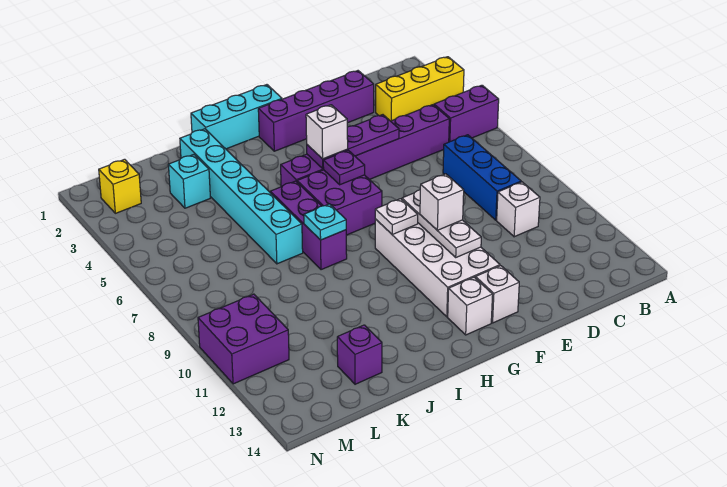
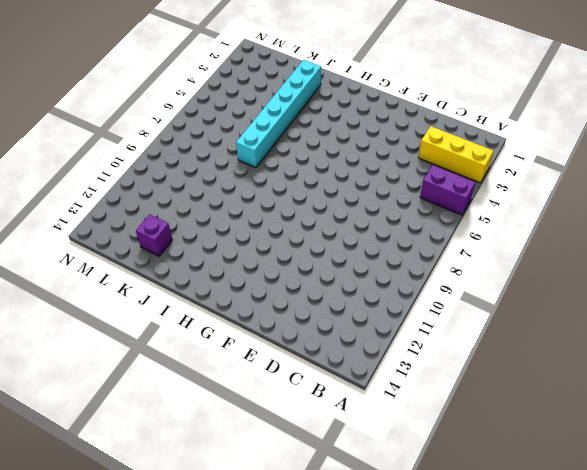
none -> purple 1x6 brick [281,105,449,187]
none -> blue 1x3 brick [443,135,521,220]
none -> white 1x1 brick [497,182,540,237]

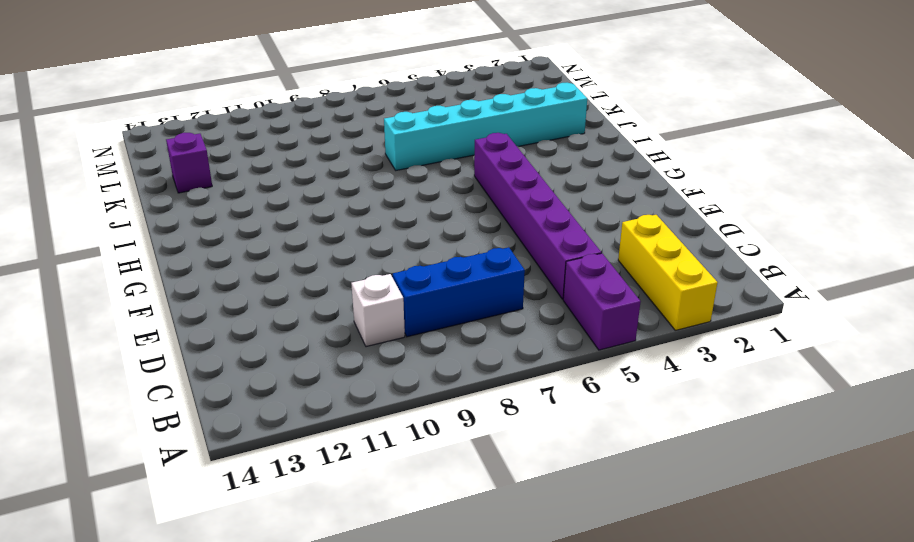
none -> purple 1x4 brick [258,71,374,151]
none -> white 2x4 brick [375,219,500,317]
none -> white 1x1 brick [476,266,519,323]

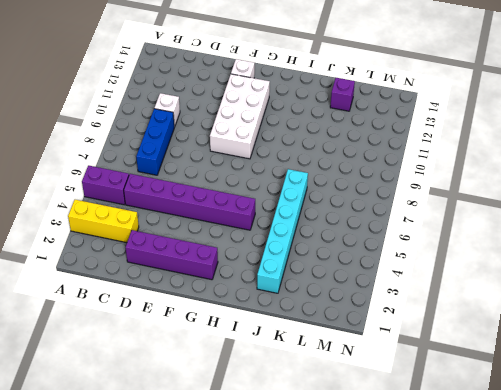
none -> cyan 1x3 brick [191,85,282,149]
none -> purple 2x2 brick [297,170,382,235]
none -> white 1x1 brick [448,277,493,335]

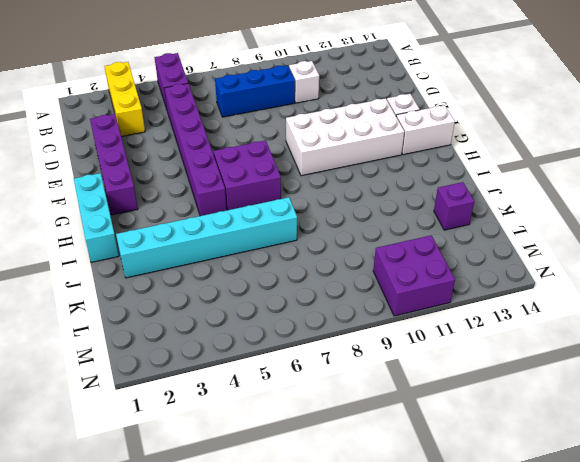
white 1x2 brick [396,105,455,155] -> white 1x1 brick [448,277,493,335]
none -> purple 1x3 brick [270,181,347,270]
none -> cyan 1x1 brick [168,155,210,208]
none -> yellow 1x1 brick [99,159,141,213]

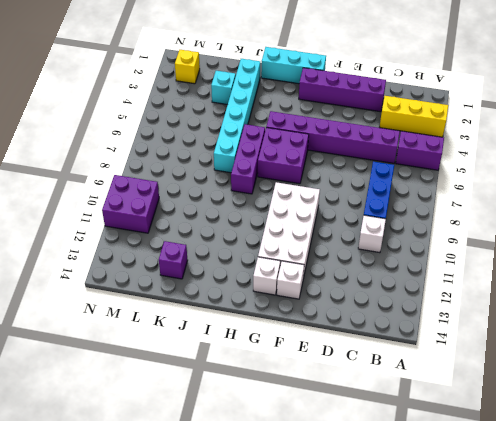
none -> purple 1x3 plate [307,115,399,169]
none -> white 1x3 plate [402,190,481,257]
none -> purple 1x1 plate [323,150,365,185]

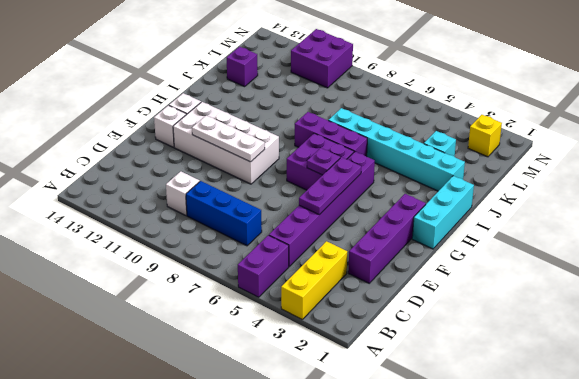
none -> white 1x1 plate [375,199,418,234]
none -> cyan 1x1 plate [304,204,346,240]
none -> white 1x1 brick [420,174,464,230]

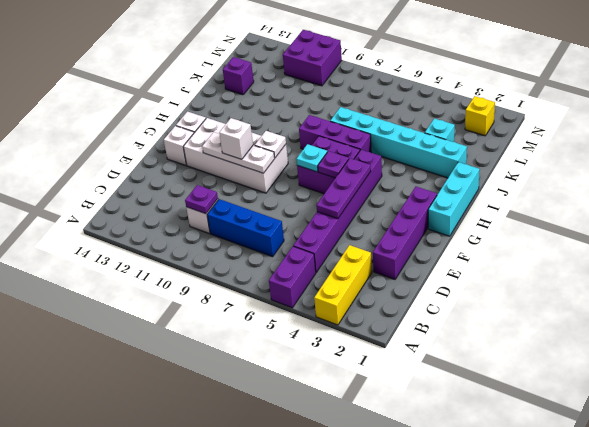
purple 1x1 plate [185,185,218,214] -> none
cyan 1x1 plate [297,144,327,172] -> cyan 1x1 plate moved to [304,204,346,240]
none -> white 1x1 brick [306,105,348,159]

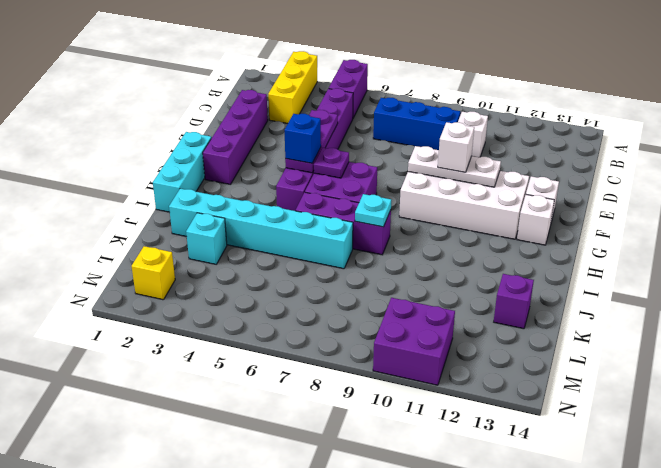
blue 1x1 brick [285,114,321,163] -> white 1x1 brick [306,105,348,159]
none -> white 1x1 plate [375,199,418,234]

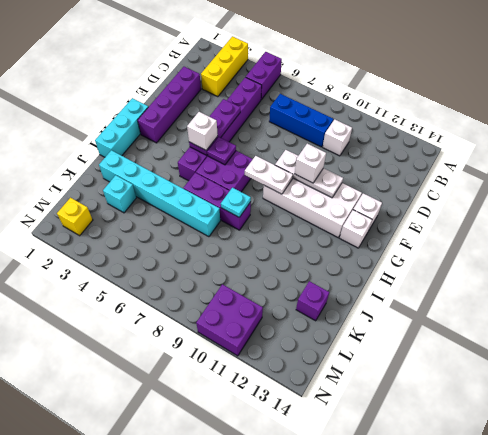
white 1x2 plate [245,156,293,194] -> white 1x1 plate [375,199,418,234]

